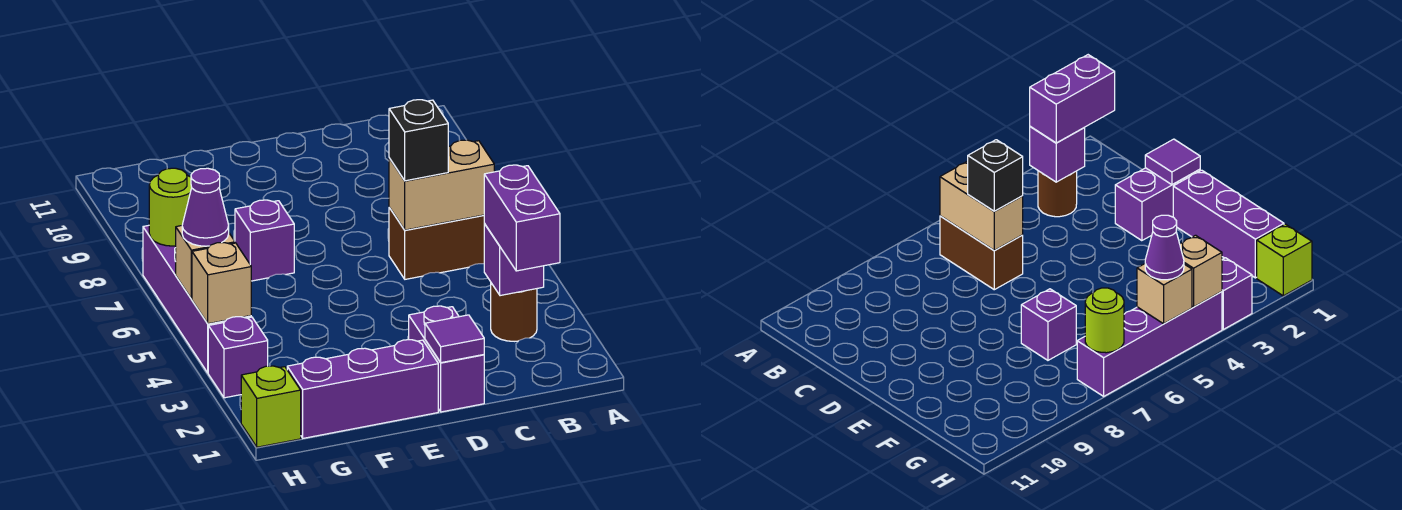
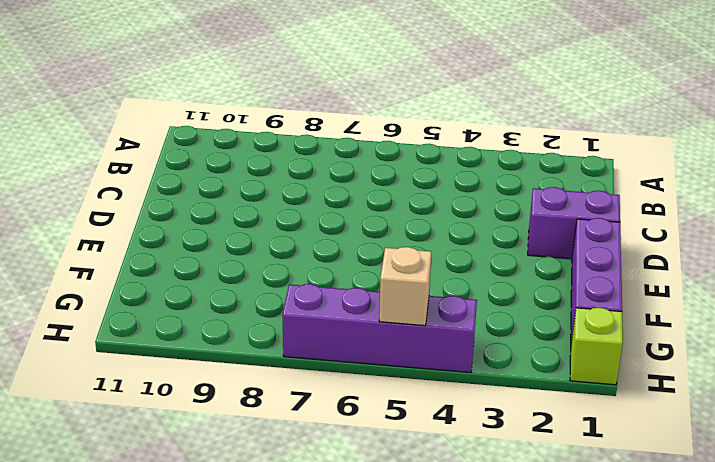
none -> brown 1x1 round brick [491,283,537,341]
none -> brown 1x2 brick [389,208,485,279]
none -> purple 1x1 brick [235,200,294,281]

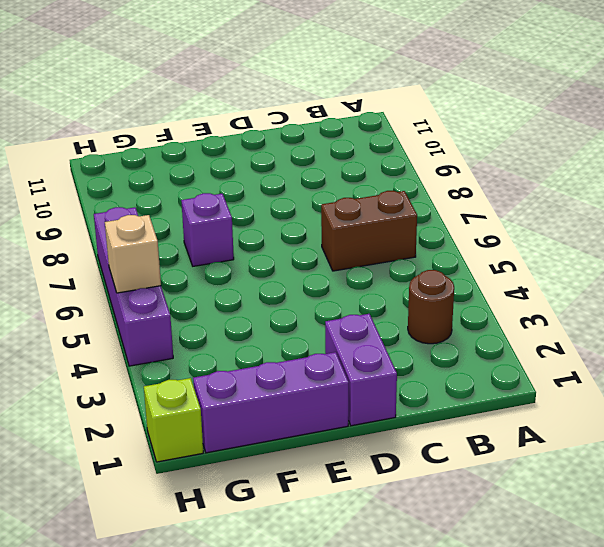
none -> purple 1x1 brick [208,317,268,398]
none -> purple 1x1 brick [484,224,544,296]
none -> tan 1x2 brick [389,140,494,230]

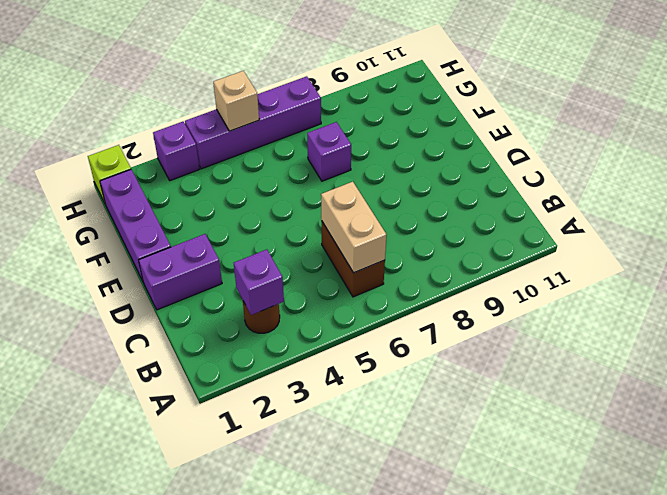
none -> purple 1x1 tile [425,315,484,363]
none -> tan 1x1 brick [192,243,251,324]
none -> lime 1x1 round brick [149,168,192,246]

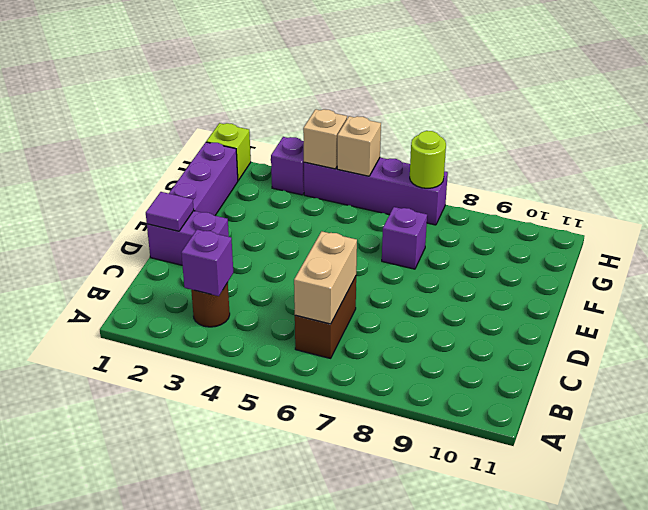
none -> purple 1x2 brick [484,165,560,271]
none -> black 1x1 brick [389,100,448,181]
none -> purple 1x1 cone [182,168,229,246]

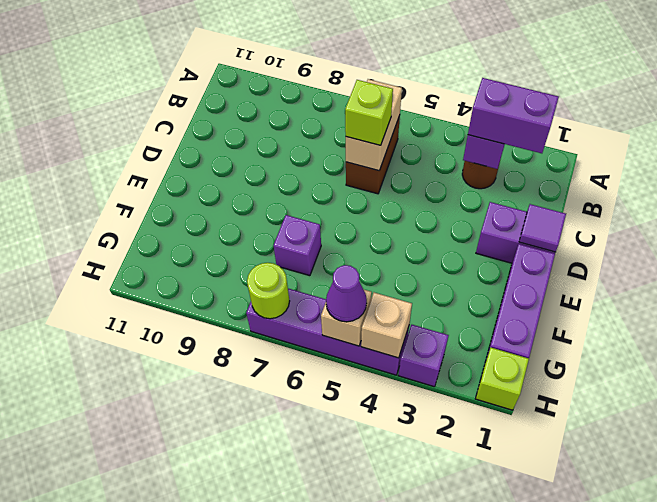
lime 1x1 brick [345,80,393,145] -> black 1x1 brick [389,100,448,181]

